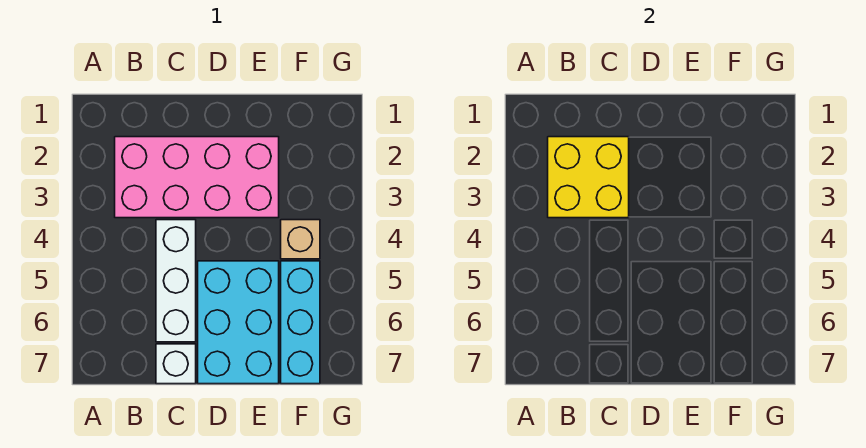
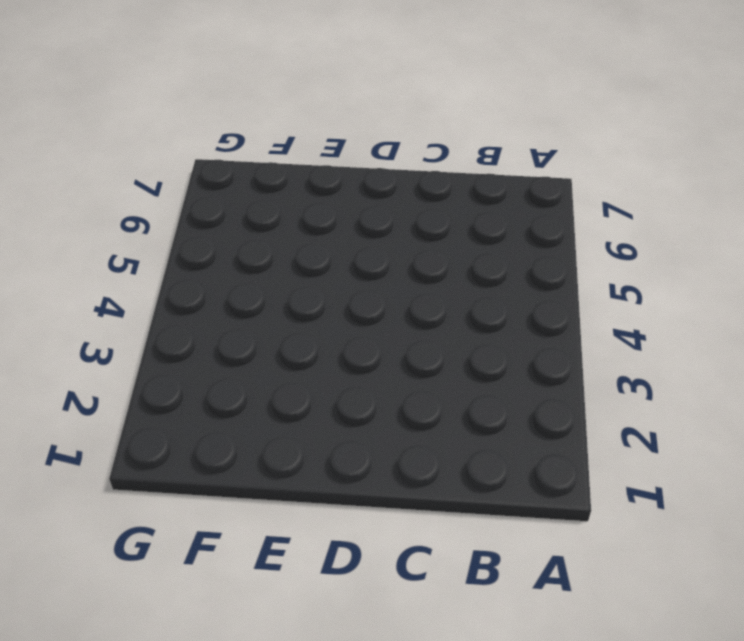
none -> pink 2x4 brick [115,137,279,218]
none -> white 1x3 brick [156,220,196,342]

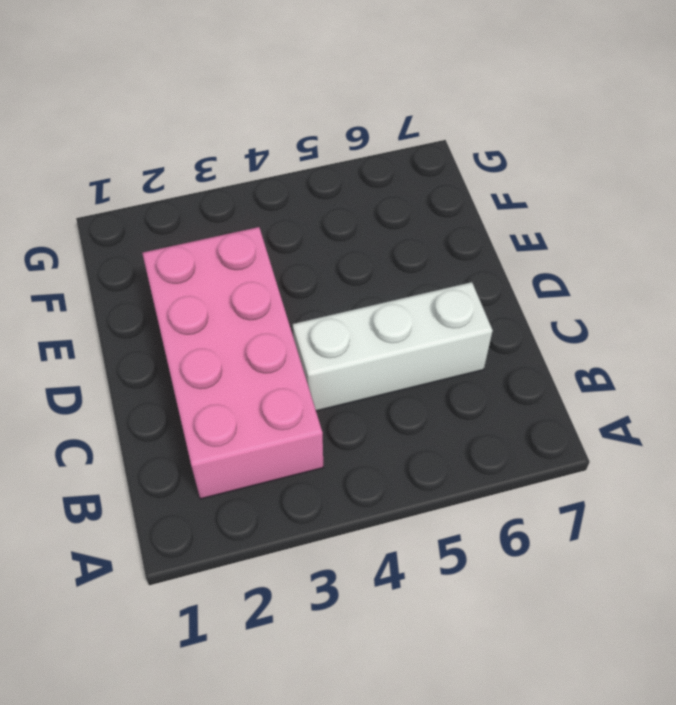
none -> white 1x1 brick [156,344,196,384]
none -> cyan 2x3 brick [198,261,279,384]

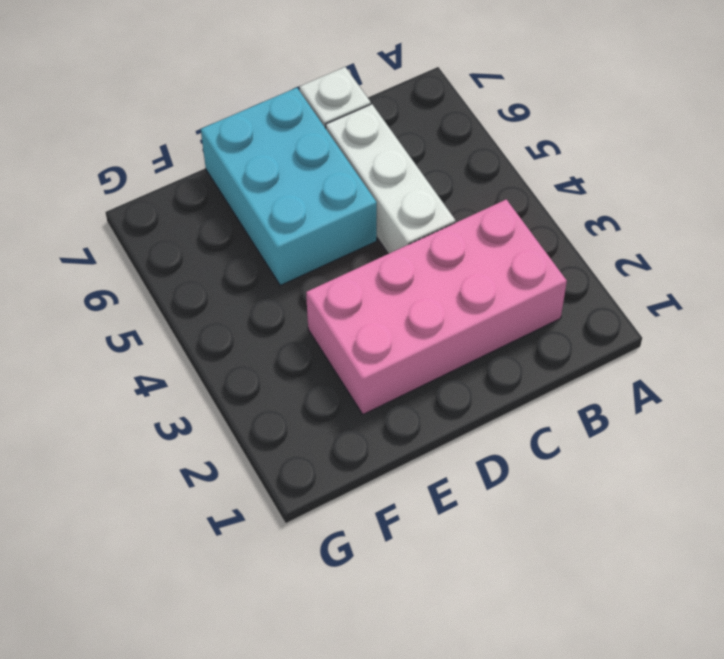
none -> tan 1x1 brick [281,220,320,259]
none -> cyan 1x3 brick [281,261,320,384]

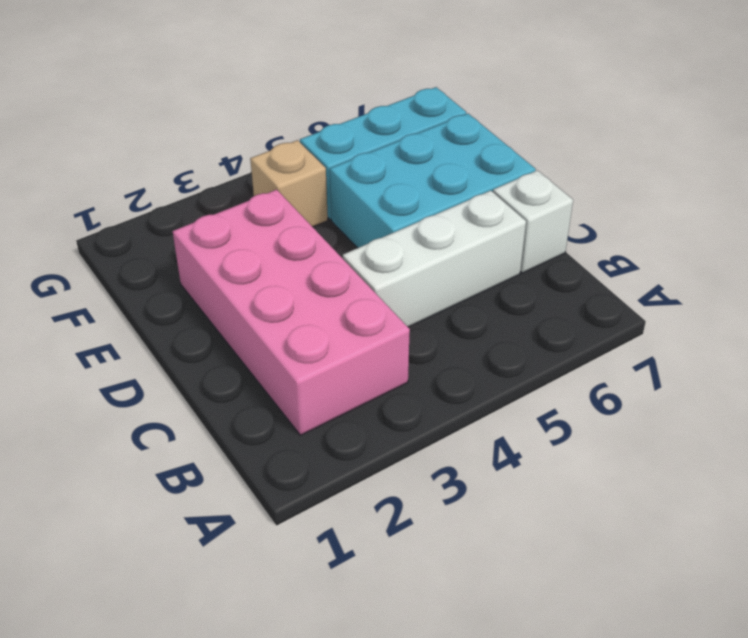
none -> yellow 2x2 brick [548,137,629,218]

